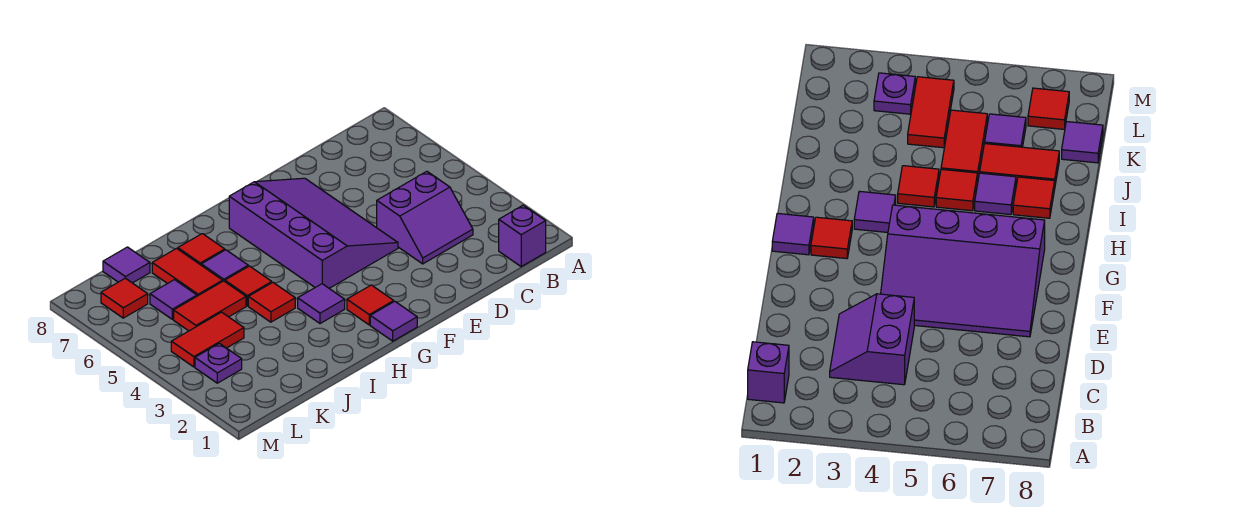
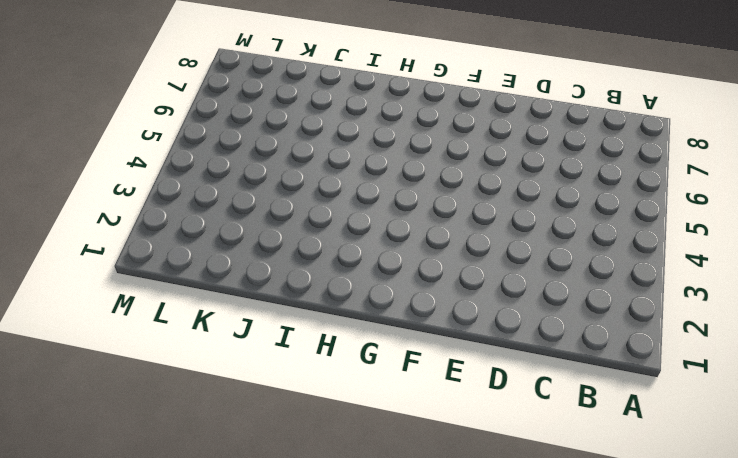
none -> purple 1x1 brick [499,205,546,266]
none -> purple 2x2 slope [377,171,473,264]
none -> purple 3x4 slope [229,178,398,288]

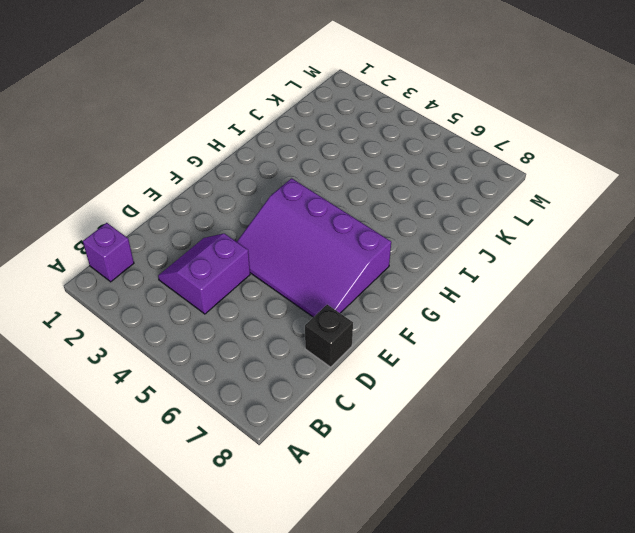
black 1x1 brick [305,305,353,367] -> none
none -> purple 1x1 tile [370,301,417,341]
none -> red 1x1 tile [347,285,394,325]
none -> purple 1x1 tile [298,284,345,324]

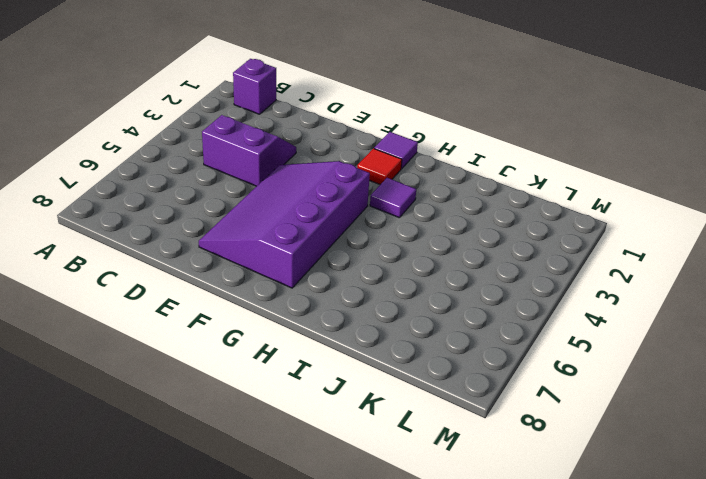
none -> red 1x1 tile [248,282,295,322]
none -> red 1x1 tile [225,266,272,306]
none -> purple 1x1 tile [201,250,248,281]

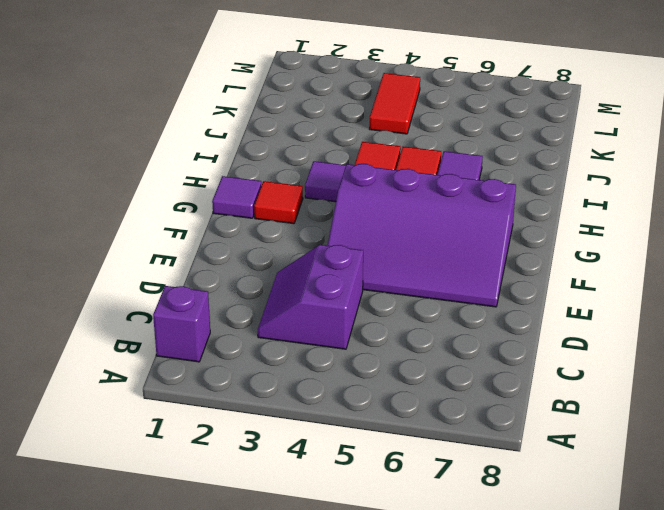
none -> red 1x1 tile [178,234,225,265]
none -> red 1x2 tile [174,281,246,331]
none -> red 1x2 tile [152,248,223,296]

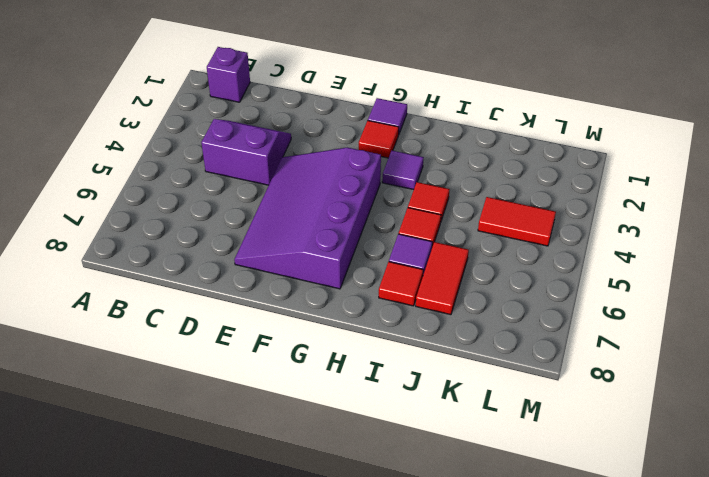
none -> red 1x2 tile [174,281,246,331]
none -> purple 1x1 tile [150,280,197,319]
none -> purple 1x1 tile [103,247,150,283]

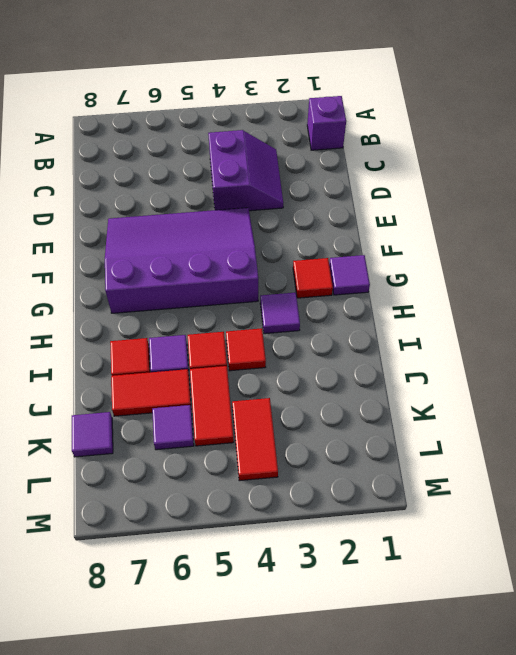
none -> purple 1x1 plate [195,343,242,383]
none -> red 1x1 tile [101,278,148,318]

